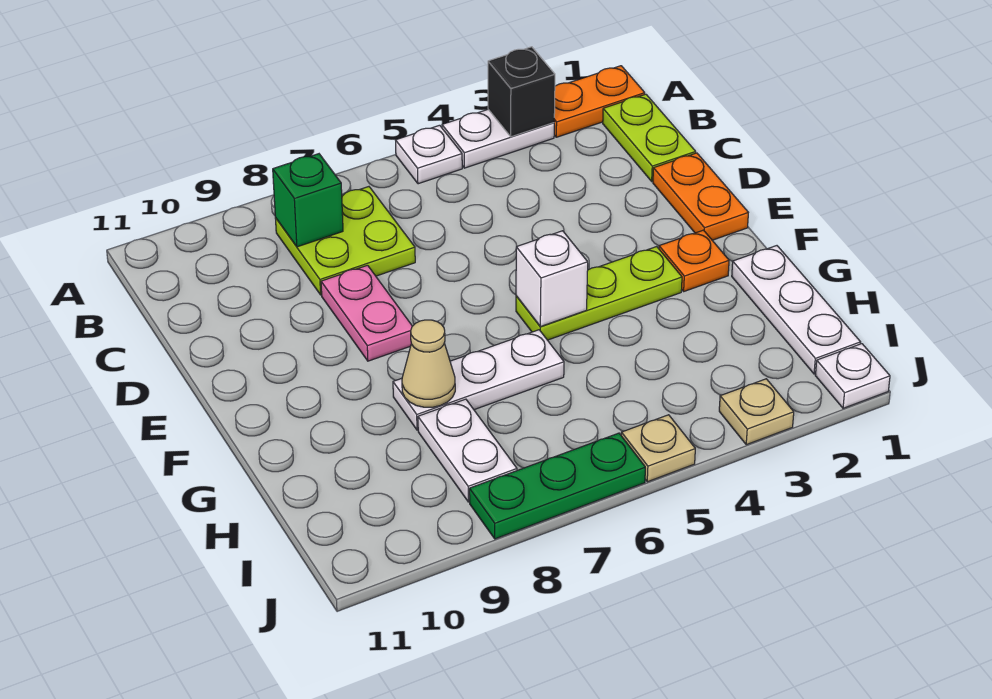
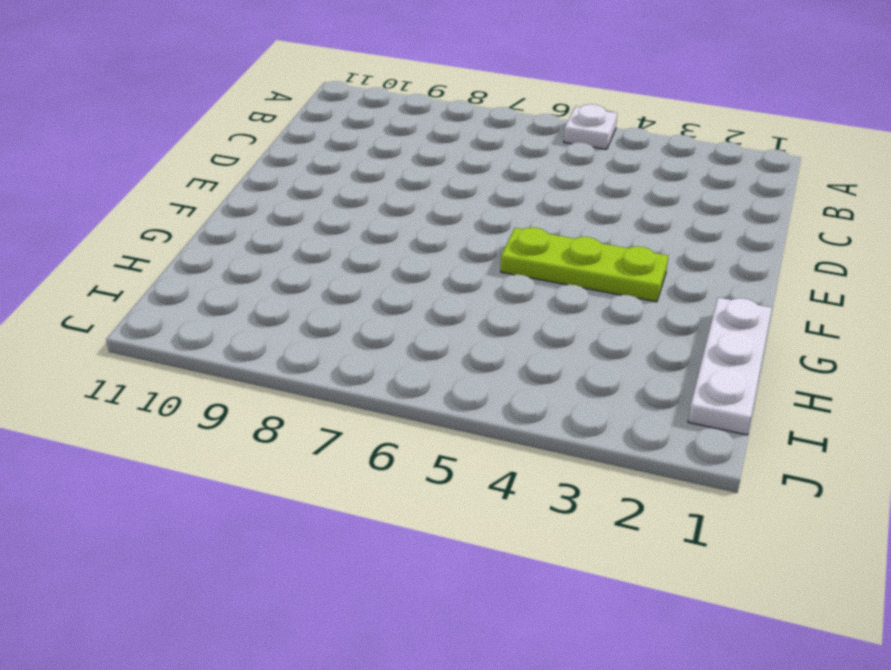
none -> orange 1x2 plate [554,66,645,137]
none -> white 1x2 plate [442,110,554,168]
none -> lime 1x2 plate [603,94,696,181]

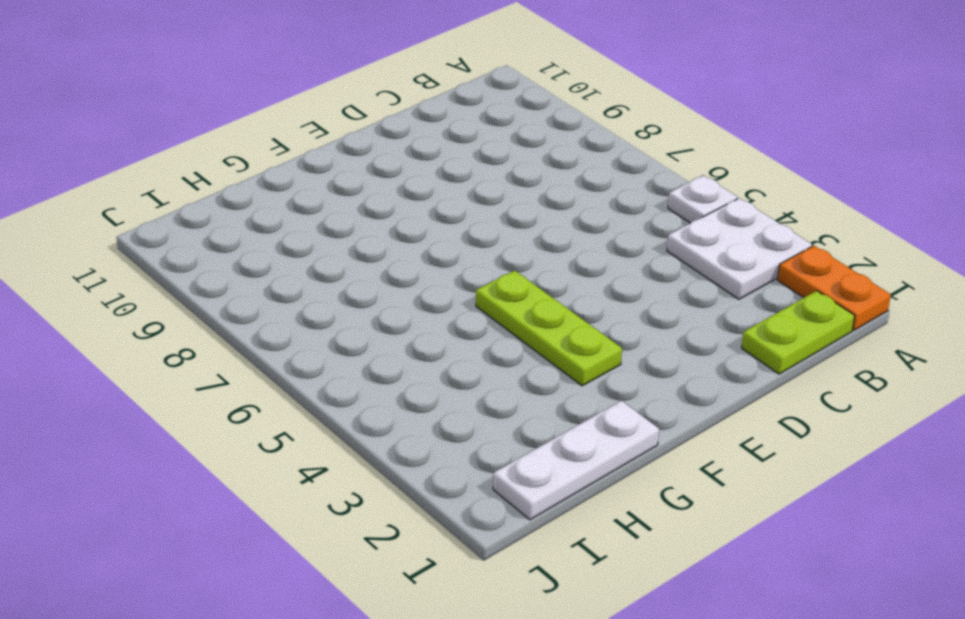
white 2x2 plate [667,198,812,299] -> white 1x2 plate [442,110,554,168]
none -> lime 2x2 plate [275,187,415,295]
none -> orange 1x2 plate [653,153,748,240]
none -> pink 1x2 plate [321,265,412,361]

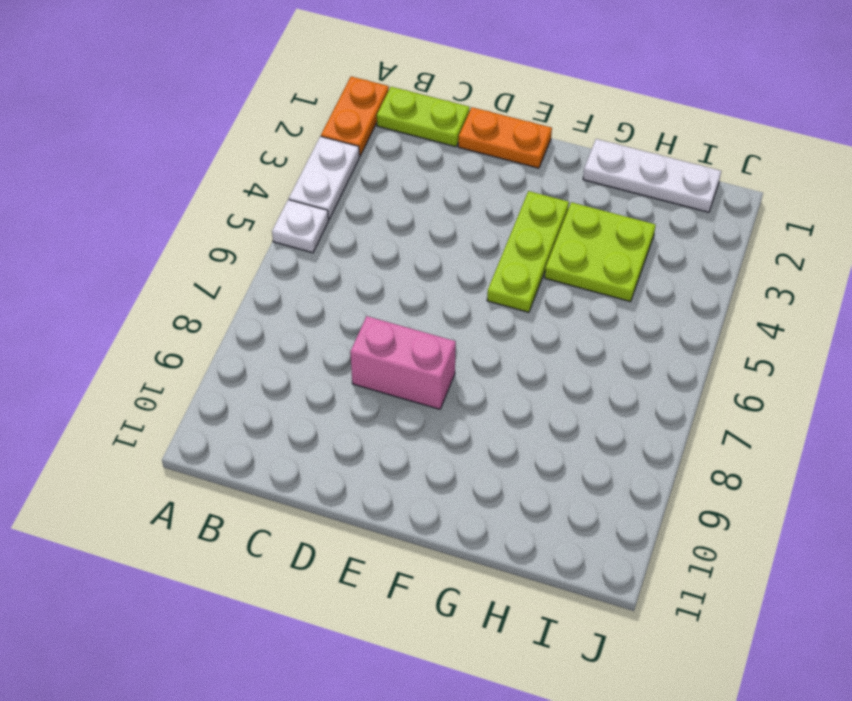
pink 1x2 brick [350,316,456,409] -> pink 1x2 plate [321,265,412,361]
lime 2x2 plate [545,202,656,302] -> lime 2x2 plate moved to [275,187,415,295]
none -> orange 1x1 plate [659,230,729,291]
none -> white 1x3 plate [393,330,564,430]
none -> white 1x2 plate [418,399,517,502]

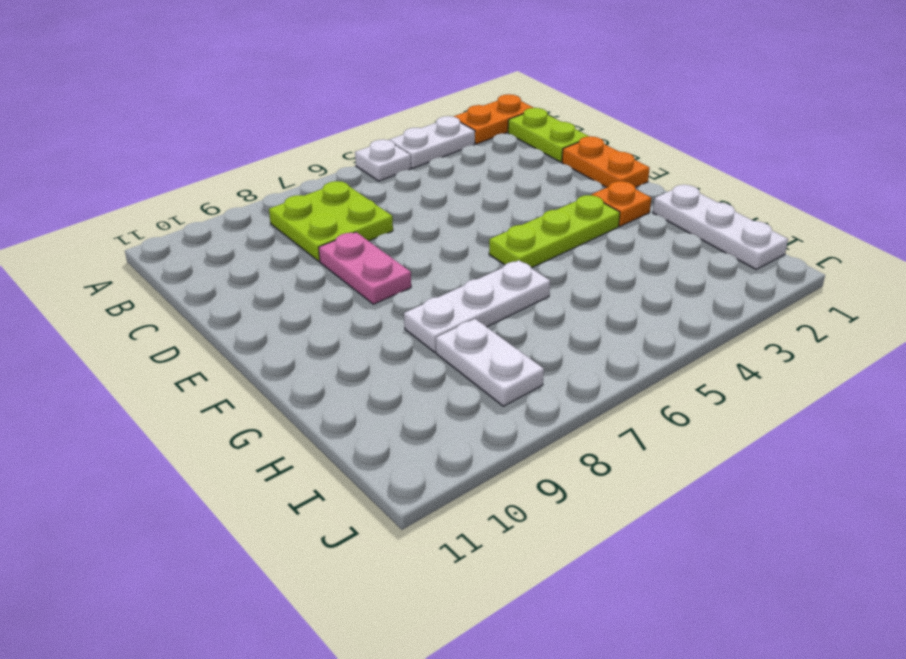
none -> white 1x1 plate [815,344,890,408]
none -> tan 1x1 plate [719,379,794,445]
none -> tan 1x1 plate [621,415,695,482]

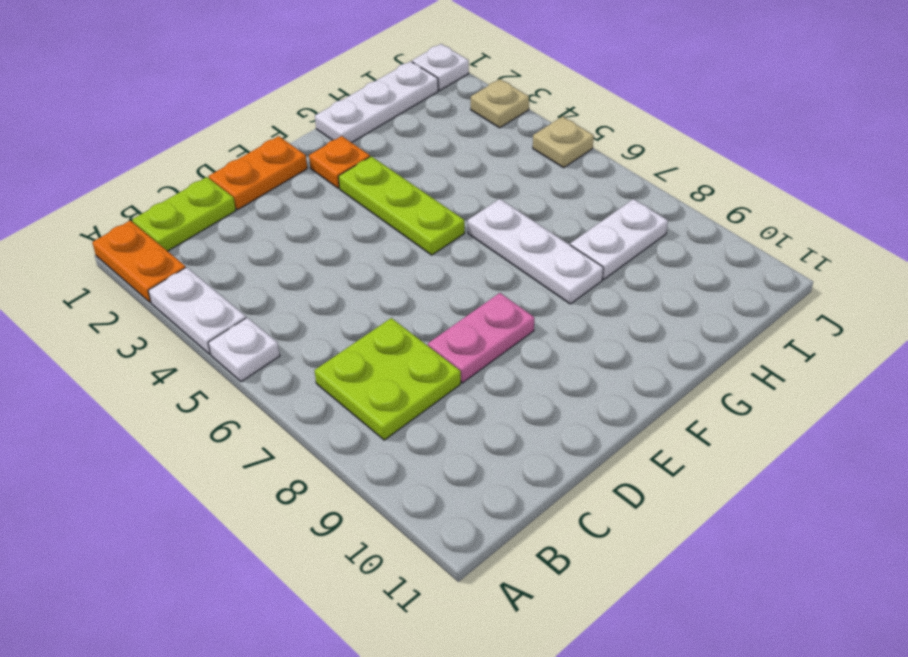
none -> green 1x3 plate [469,433,645,539]
none -> black 1x1 brick [488,47,555,137]
none -> green 1x1 brick [273,154,343,247]

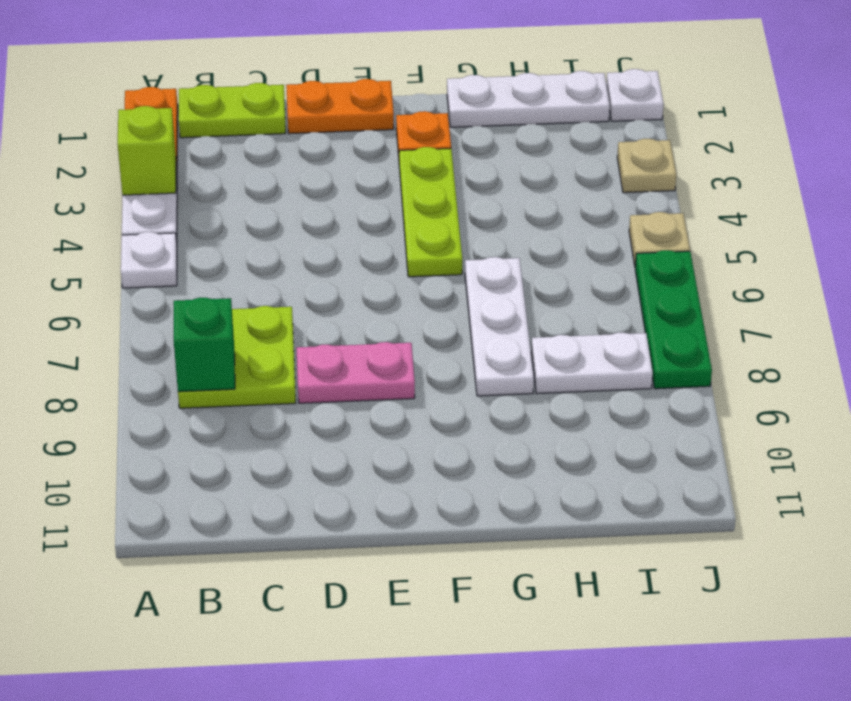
lime 1x1 brick [118,106,176,195] -> black 1x1 brick [488,47,555,137]
none -> white 1x1 brick [516,231,588,327]
none -> tan 1x1 cone [402,320,455,407]

